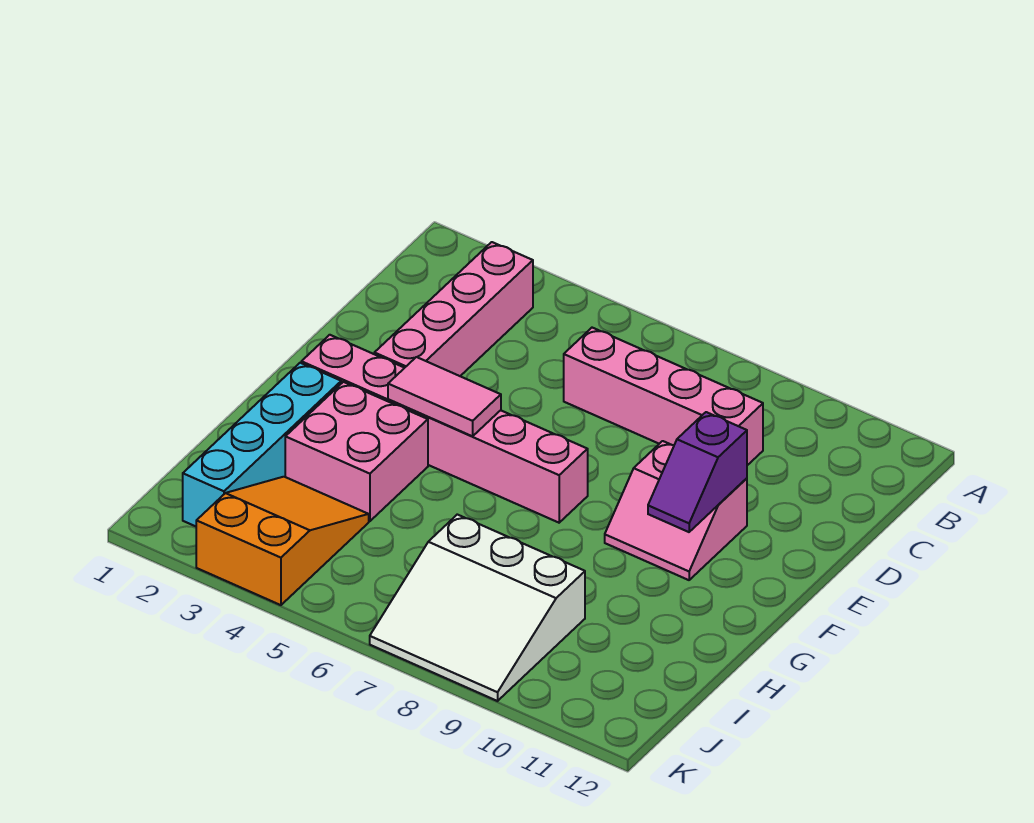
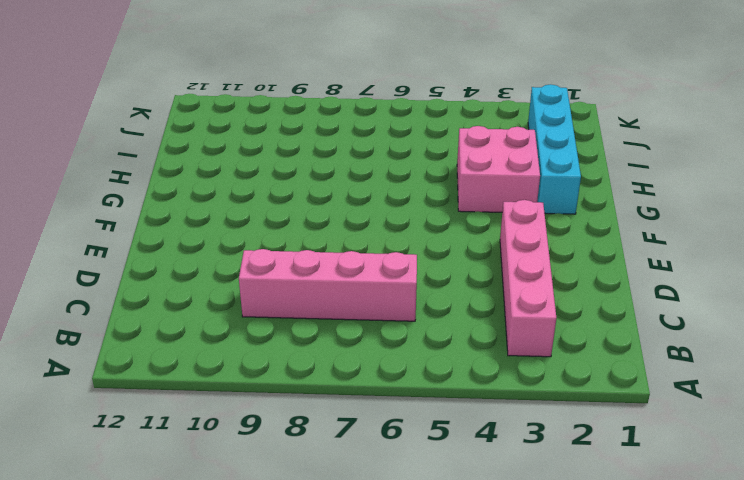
none -> pink 2x2 slope [605,441,747,580]
none -> pink 1x6 brick [301,335,588,523]

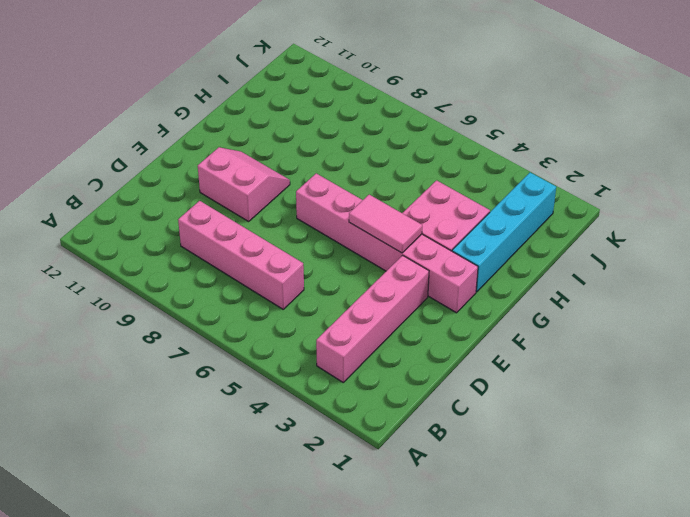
none -> orange 2x3 slope [196,477,369,605]
none -> white 3x3 slope [370,515,585,701]

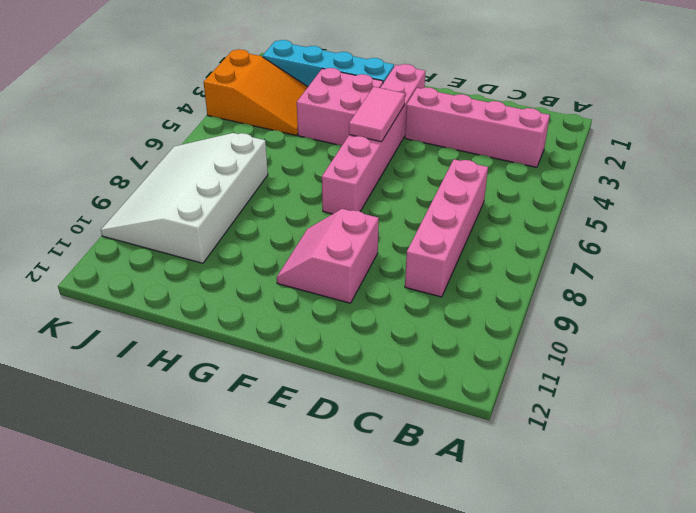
white 3x4 slope [101,133,268,263] -> white 3x3 slope [370,515,585,701]
none -> purple 1x2 slope [648,412,747,532]

